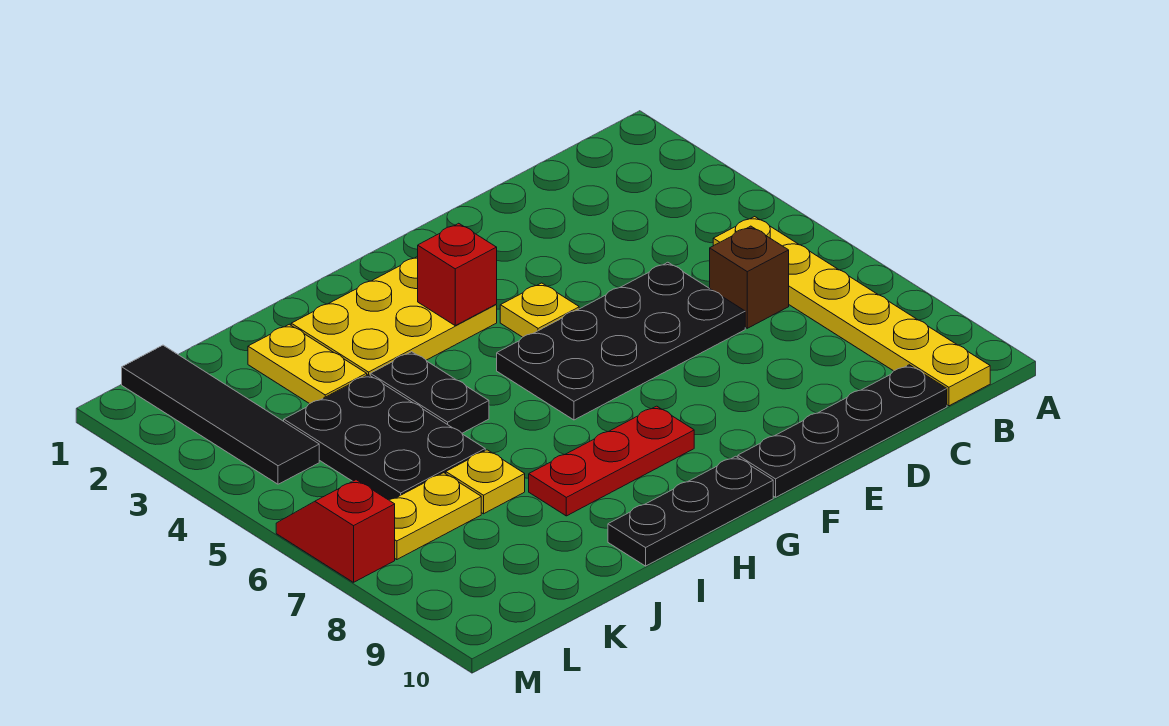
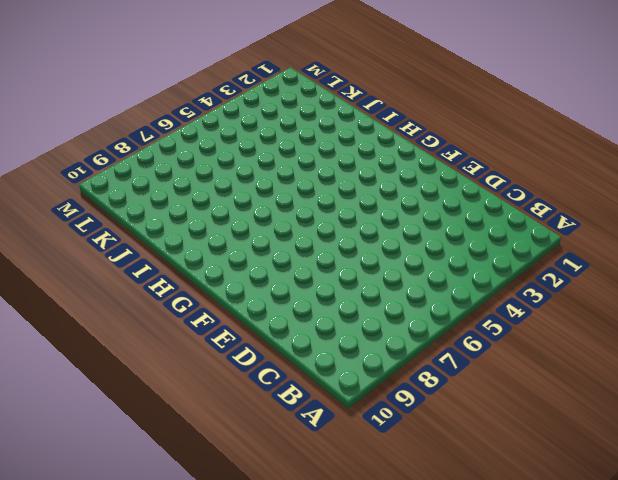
none -> yellow 1x6 plate [713,217,990,406]
none -> brown 1x1 brick [710,226,789,328]
none -> black 1x4 plate [738,365,947,497]

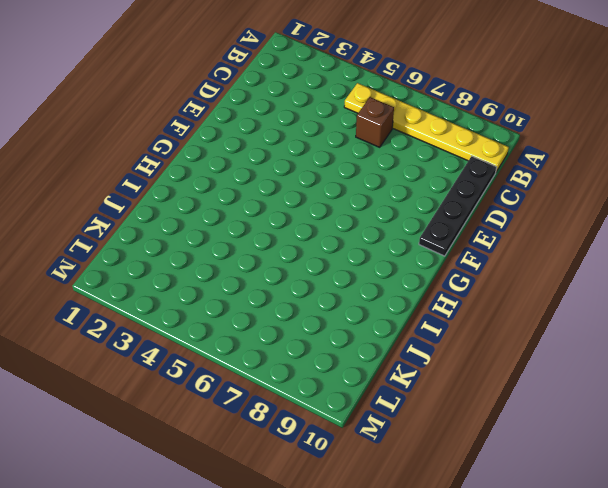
none -> black 2x4 plate [497,262,745,420]
none -> yellow 1x1 plate [500,283,579,337]
none -> yellow 2x3 plate [291,257,497,375]

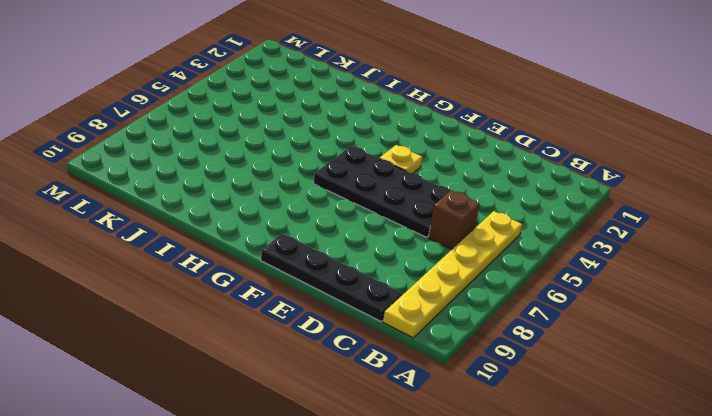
none -> yellow 2x3 plate [291,257,497,375]
none -> red 1x3 plate [529,406,694,516]
none -> black 1x3 plate [608,456,773,566]

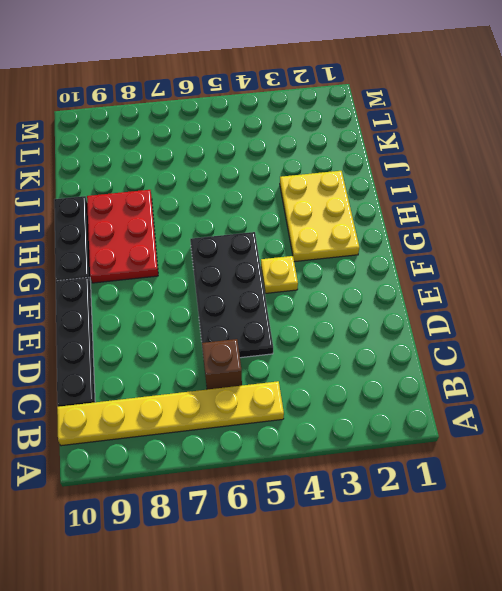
red 2x3 plate [87,190,158,283] -> red 1x3 plate [529,406,694,516]
none -> black 1x2 plate [370,352,489,433]
none -> yellow 1x2 plate [248,324,367,404]
none -> black 2x3 plate [284,375,485,500]

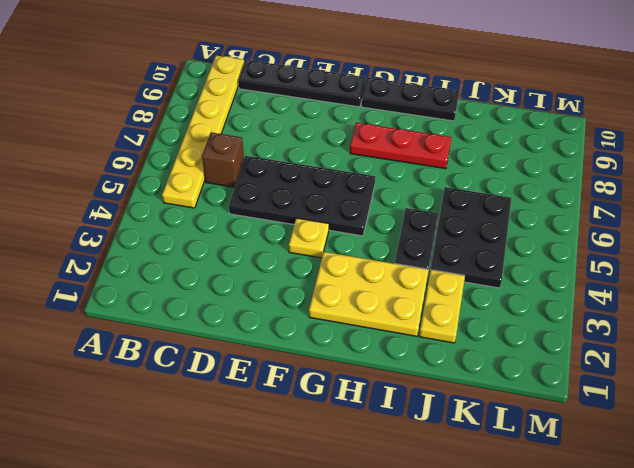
none -> yellow 1x1 plate [446,450,525,514]
none -> yellow 1x2 plate [389,473,481,560]
none -> black 1x4 tile [122,345,319,484]

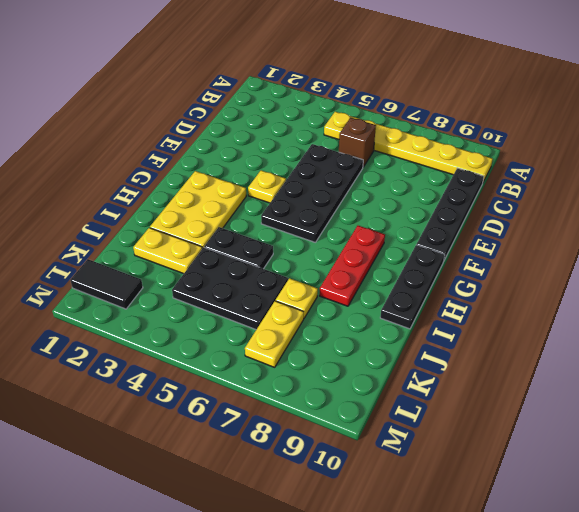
black 1x2 tile [70,259,143,309] -> black 1x4 tile [122,345,319,484]
none -> red 1x2 slope [276,480,395,582]
none -> red 1x1 brick [418,223,497,326]

